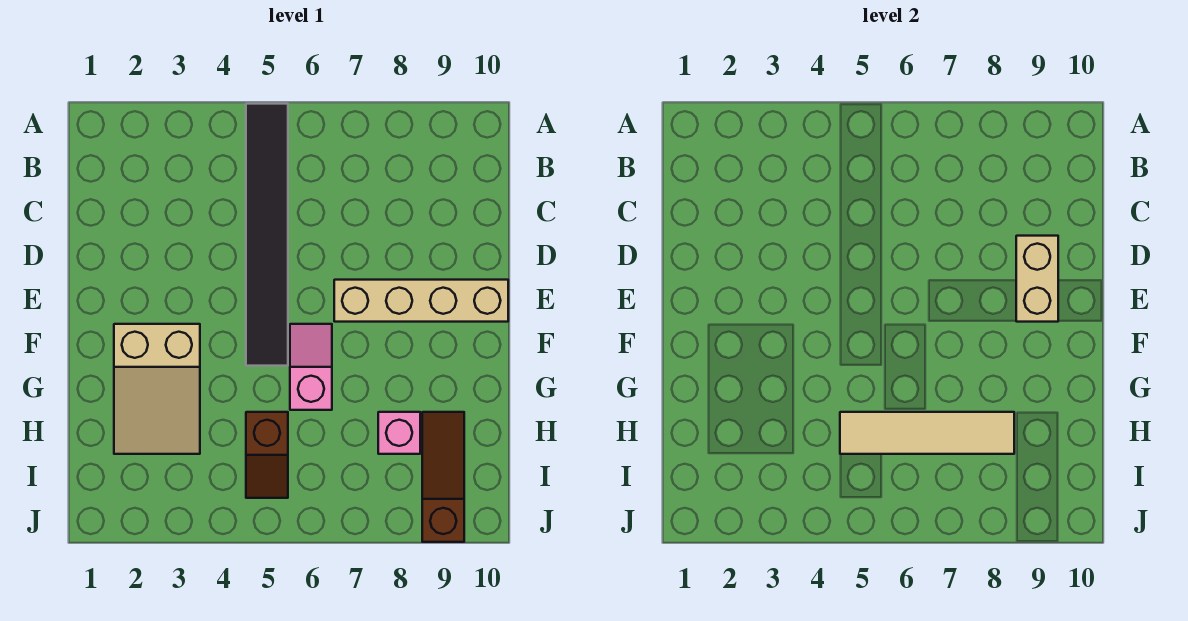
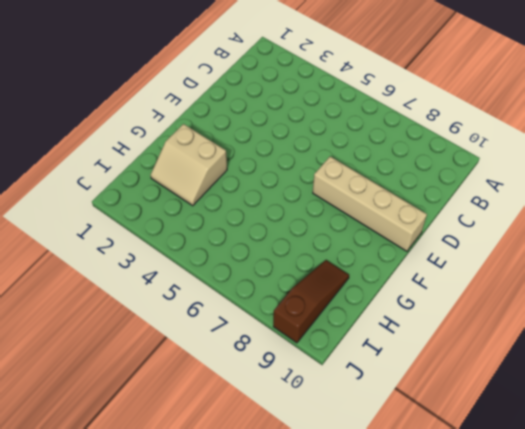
tan 2x2 slope [151,124,227,206] -> tan 2x3 slope [114,324,200,454]
none -> black 1x6 tile [246,104,288,366]
none -> pink 1x2 slope [290,324,332,410]

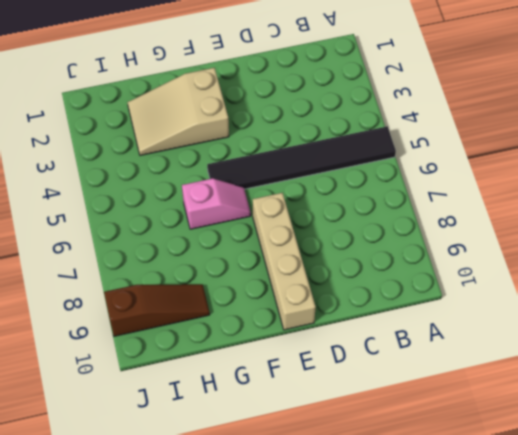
none -> brown 1x2 slope [246,412,288,498]
none -> pink 1x1 brick [378,412,420,454]

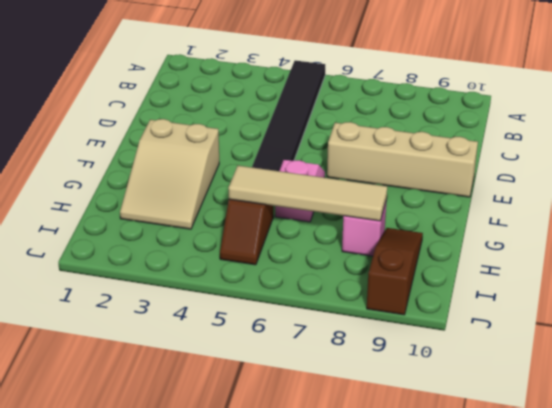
none -> tan 1x2 brick [1016,236,1058,322]

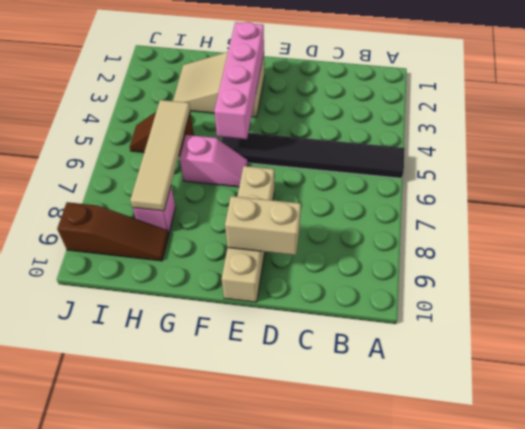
pink 1x4 brick [214,22,264,139] -> none

